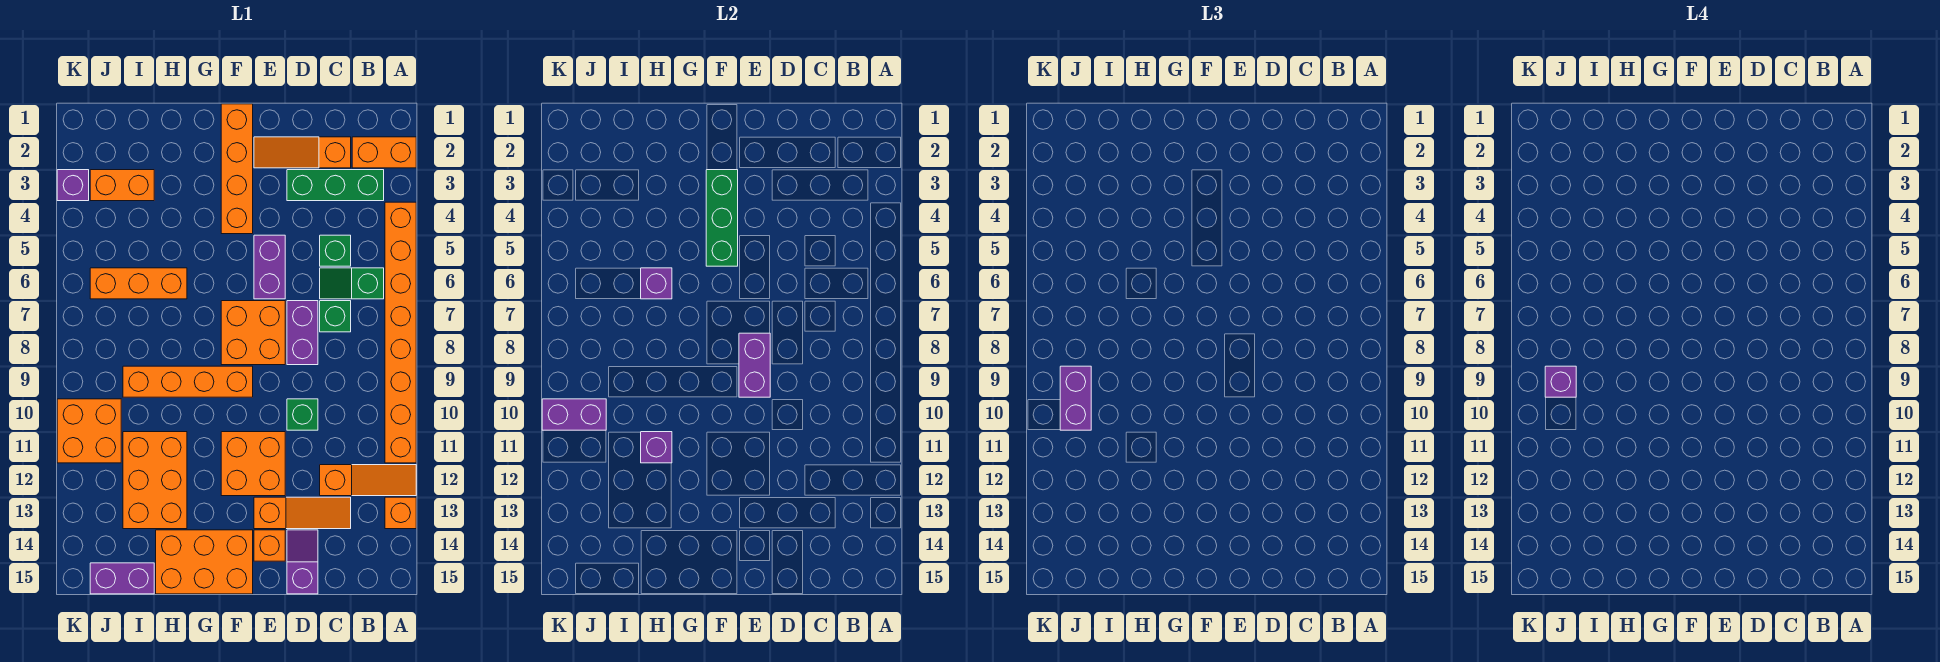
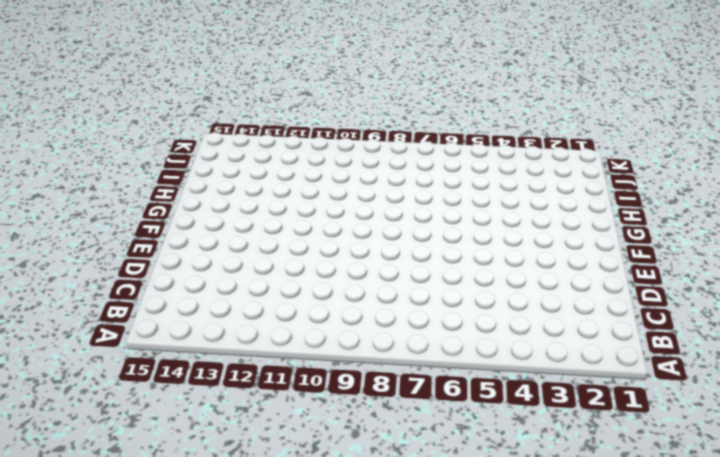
none -> orange 1x2 brick [352,137,416,168]
none -> orange 1x8 brick [385,202,416,463]
none -> orange 1x3 slope [320,465,416,496]
none -> orange 1x1 brick [385,497,416,529]

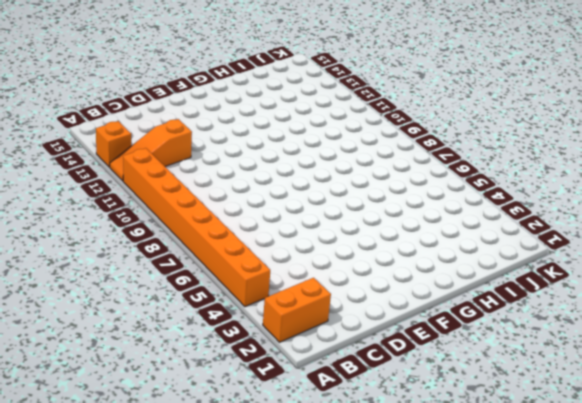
none -> green 1x3 brick [287,170,384,201]
none -> green 1x2 slope [320,268,384,299]
none -> orange 1x3 slope [254,137,351,168]
none -> green 1x1 brick [320,235,351,266]

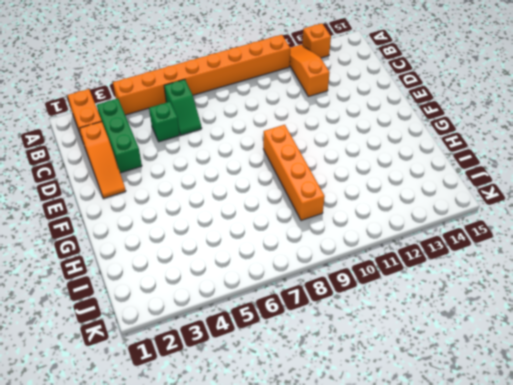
none -> green 1x1 brick [320,301,351,332]
none -> orange 1x3 slope [254,497,351,529]
none -> purple 1x2 brick [287,301,318,365]
none -> green 1x1 brick [287,399,318,430]

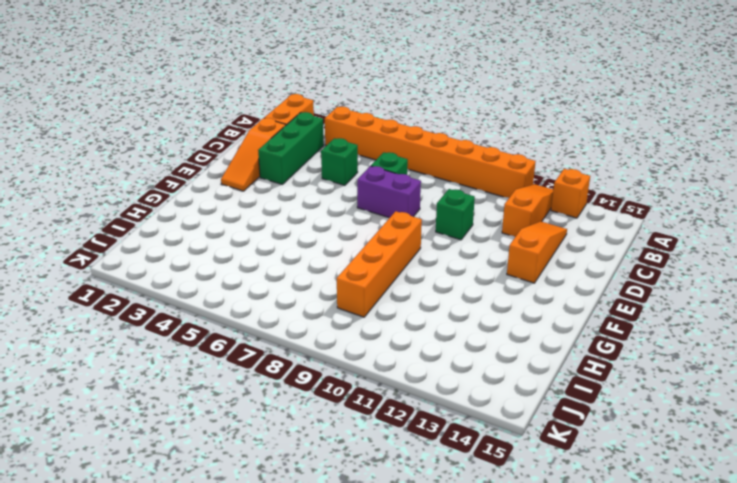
none -> green 1x2 slope [320,268,384,299]
none -> purple 1x2 slope [287,530,318,594]
none -> purple 1x2 brick [254,235,285,299]
none -> orange 2x2 brick [221,301,285,365]

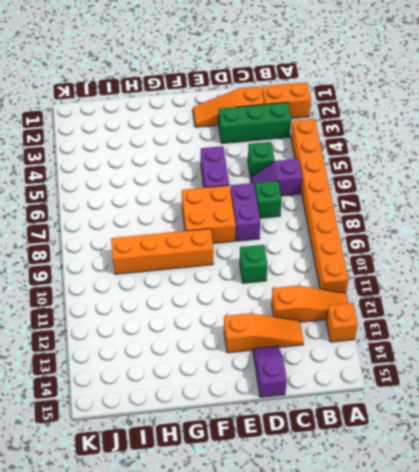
purple 1x2 slope [251,159,302,196] -> green 1x2 slope [320,268,384,299]
none -> orange 2x2 brick [221,432,285,496]
none -> orange 1x1 brick [254,530,285,561]
none -> orange 1x4 brick [221,104,253,234]
none -> orange 2x3 brick [156,530,253,594]

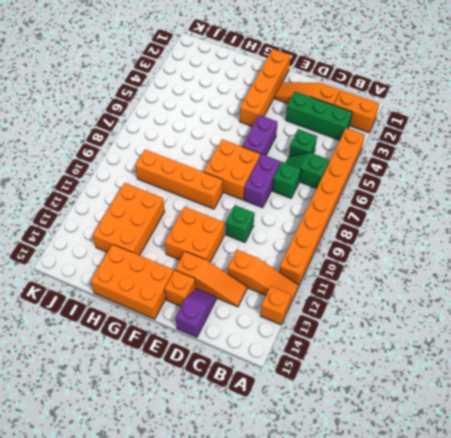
none -> orange 1x3 brick [90,268,187,299]
none -> orange 1x2 brick [90,170,154,201]
none -> purple 1x2 brick [90,563,154,594]
none -> orange 2x2 brick [57,399,121,463]

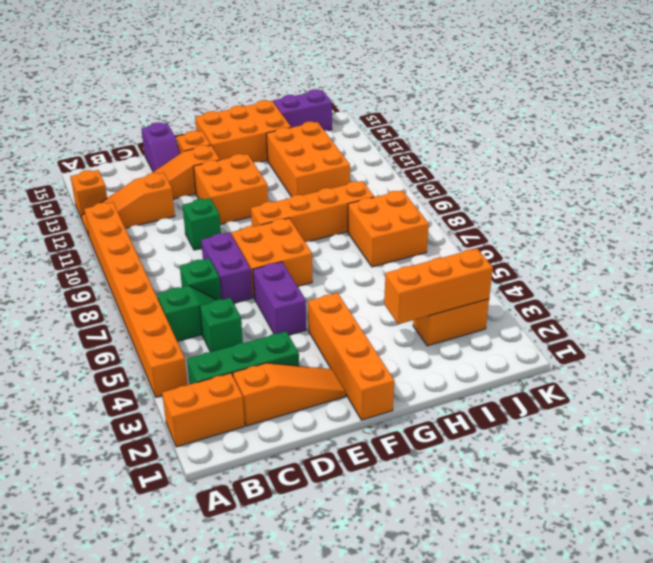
orange 1x3 brick [384,249,493,324] -> orange 1x3 brick moved to [90,268,187,299]
orange 2x2 brick [348,190,429,267] -> orange 2x2 brick moved to [57,399,121,463]
none -> purple 1x1 brick [57,170,89,201]
none -> purple 1x2 brick [739,333,770,397]
none -> green 1x3 brick [706,170,738,266]
none -> purple 1x1 brick [641,268,672,299]

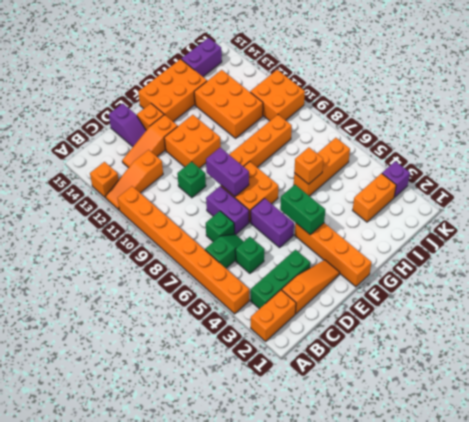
green 1x2 brick [280,185,325,234] -> green 1x3 brick [706,170,738,266]
orange 1x1 brick [294,147,323,184] -> purple 1x1 brick [641,268,672,299]
none -> purple 1x1 brick [641,432,672,463]
none -> purple 1x2 brick [542,399,606,430]
none -> purple 1x2 brick [1060,366,1091,430]
none -> purple 1x1 brick [1545,366,1576,397]

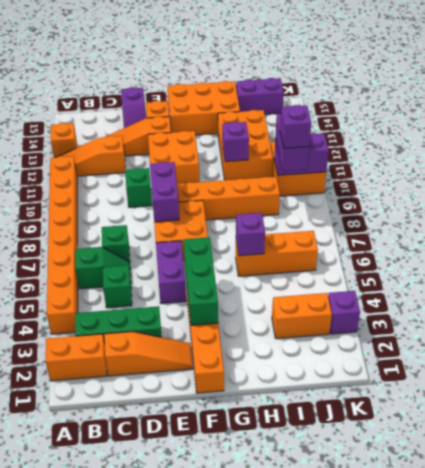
none -> purple 1x2 brick [287,301,318,365]

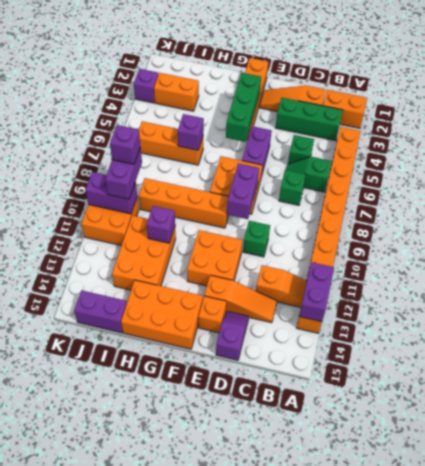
purple 1x2 brick [299,262,334,322] -> purple 1x2 brick moved to [287,301,318,365]

